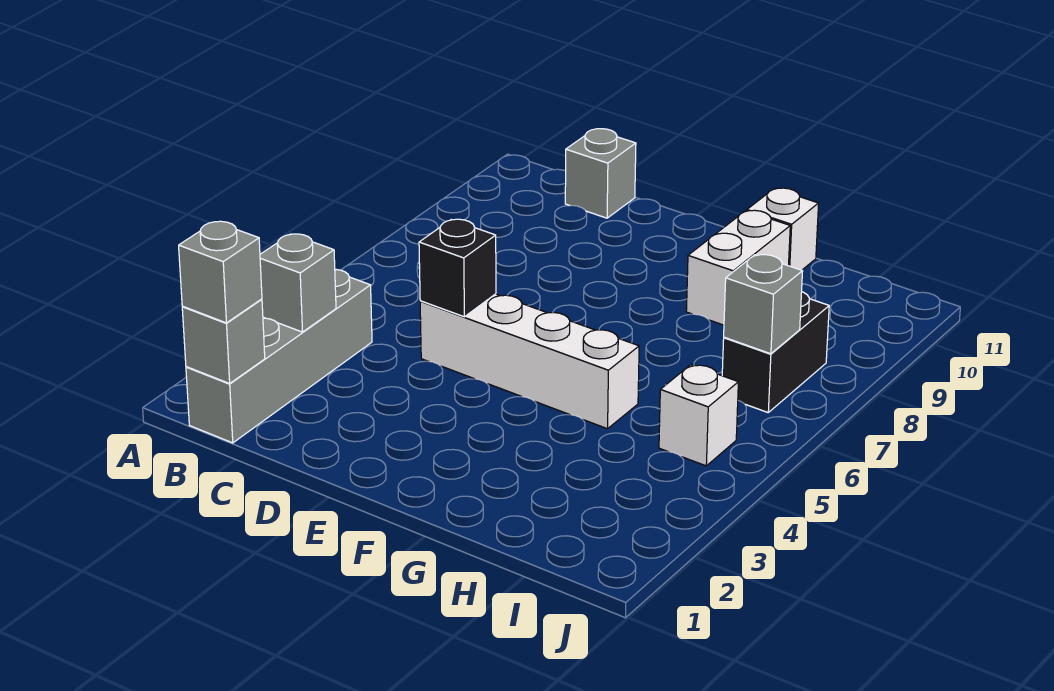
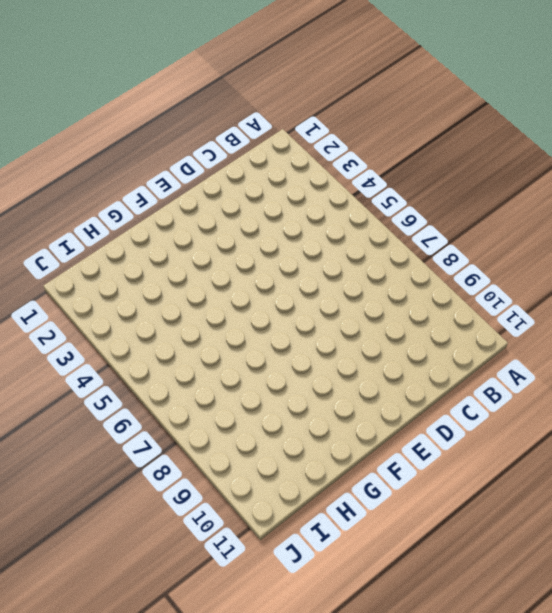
none -> grey 1x4 brick [186,269,372,443]
none -> grey 1x1 brick [565,129,636,218]
none -> white 1x4 brick [420,294,639,429]

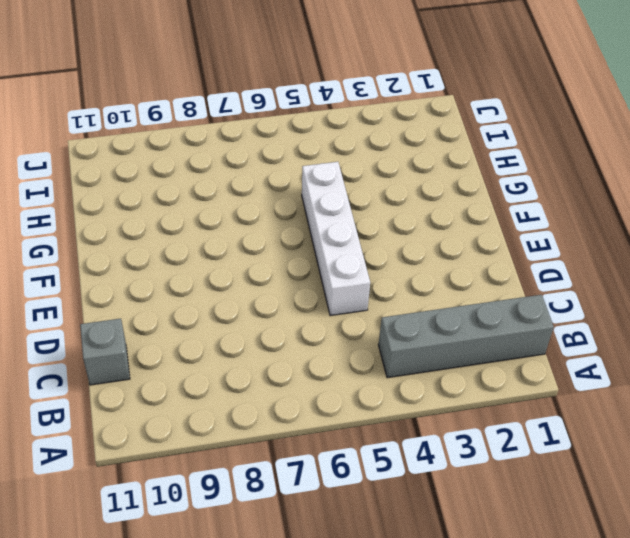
none -> white 1x2 brick [686,210,790,325]
none -> white 1x1 brick [747,188,819,270]
none -> white 1x1 brick [659,365,738,466]

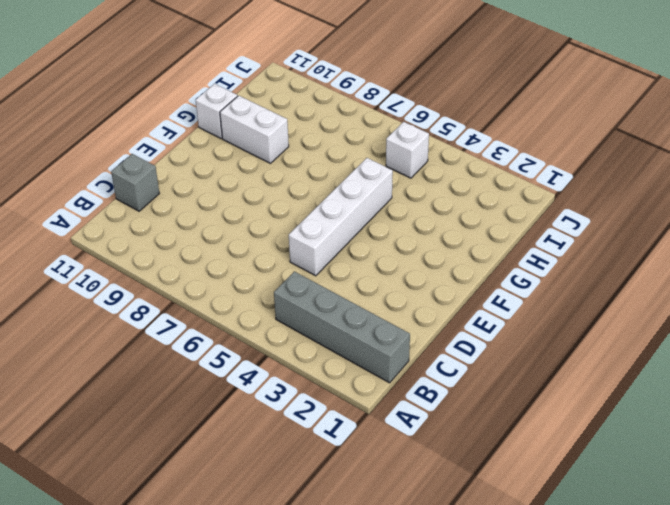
none -> black 1x2 brick [722,292,829,412]
none -> grey 1x1 brick [182,299,265,384]
none -> grey 1x1 brick [260,234,336,332]

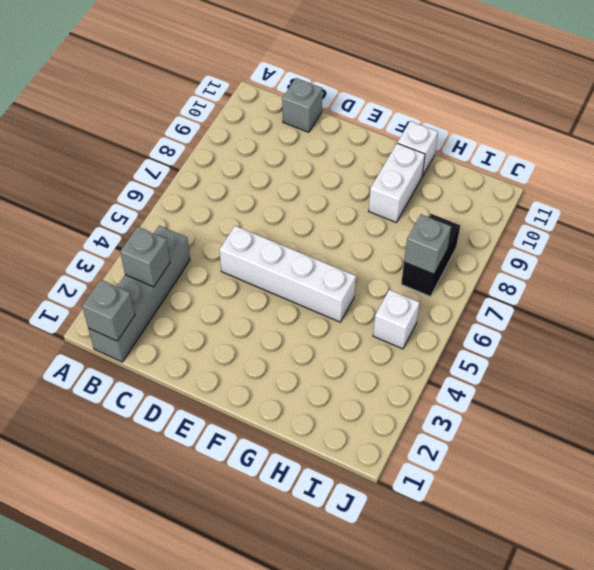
none -> black 1x1 brick [419,219,496,317]
none -> grey 1x1 brick [179,221,262,323]

